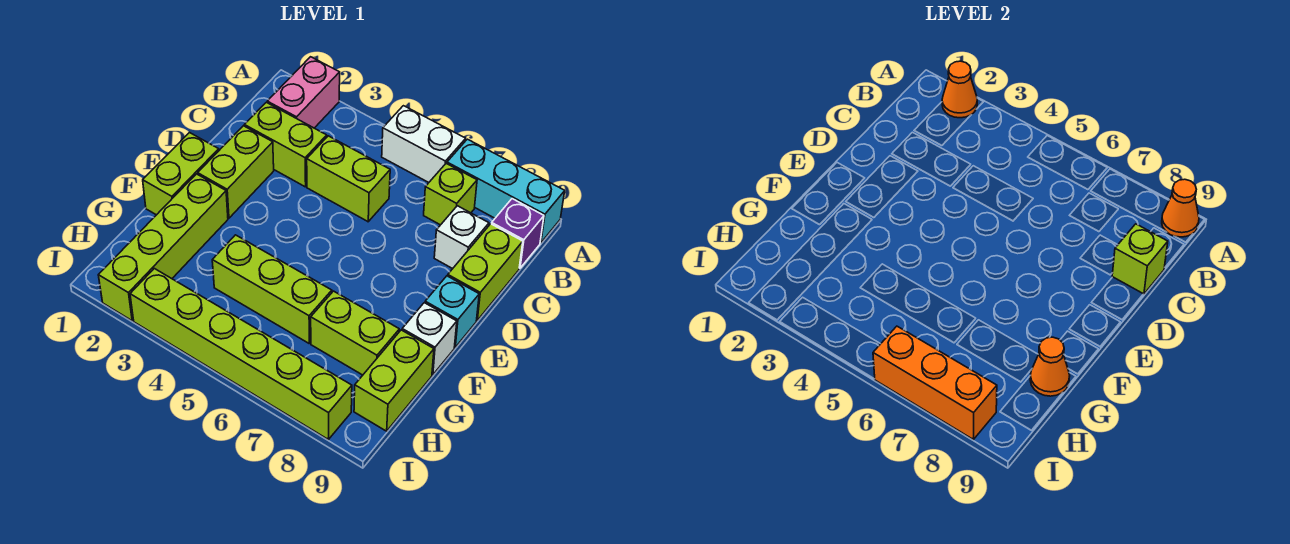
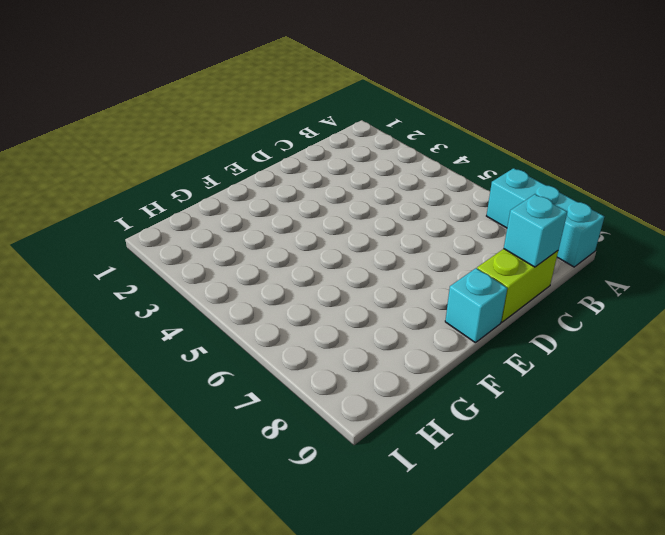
cyan 1x1 brick [504,194,567,267] -> lime 1x1 brick [1112,224,1168,294]
none -> pink 1x2 brick [267,57,340,128]
none -> white 1x2 brick [382,106,466,183]
none -> lime 1x1 brick [424,163,477,225]

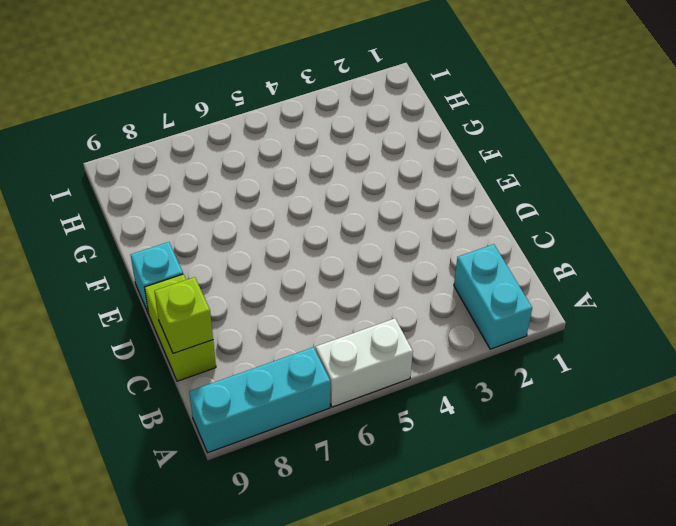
cyan 1x2 brick [454,244,532,349] -> pink 1x2 brick [267,57,340,128]
none -> lime 1x1 brick [424,163,477,225]
none -> purple 1x1 brick [492,199,544,268]
none -> lime 1x2 brick [245,102,327,187]

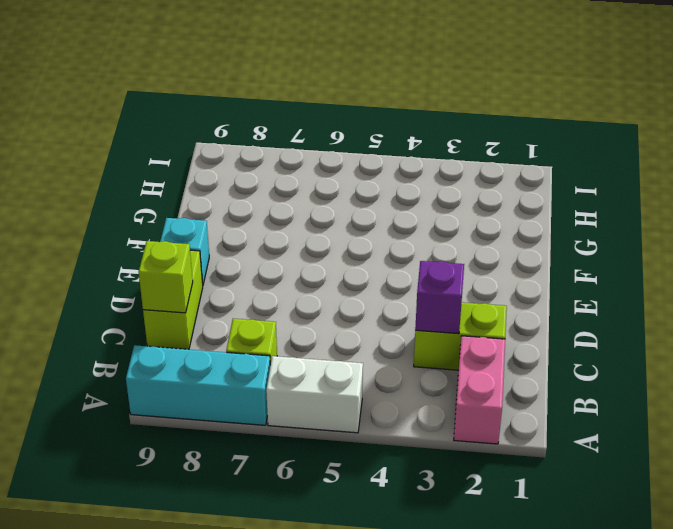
purple 1x1 brick [415,261,464,334] -> purple 1x1 brick moved to [492,199,544,268]
none -> lime 1x2 brick [307,136,390,222]
none -> white 1x1 brick [434,206,489,269]
none -> lime 1x2 brick [198,126,274,218]

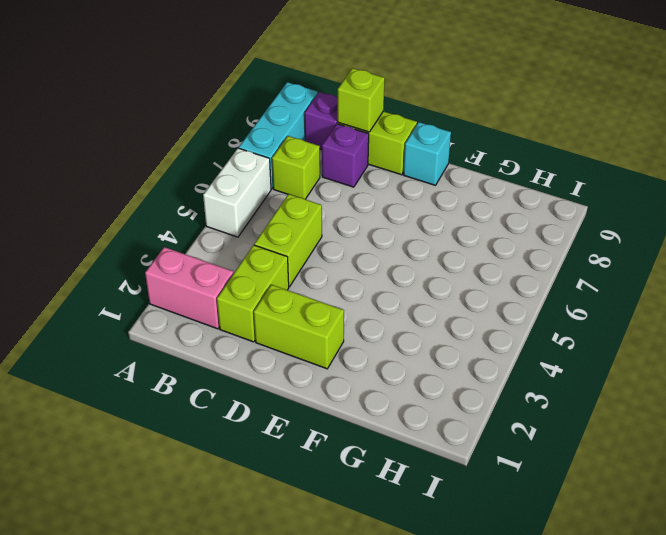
purple 1x1 brick [322,124,369,187] -> white 1x1 brick [434,206,489,269]
none -> lime 1x2 brick [143,133,219,215]
none -> lime 1x4 brick [98,174,228,321]
none -> white 1x1 brick [402,303,457,375]

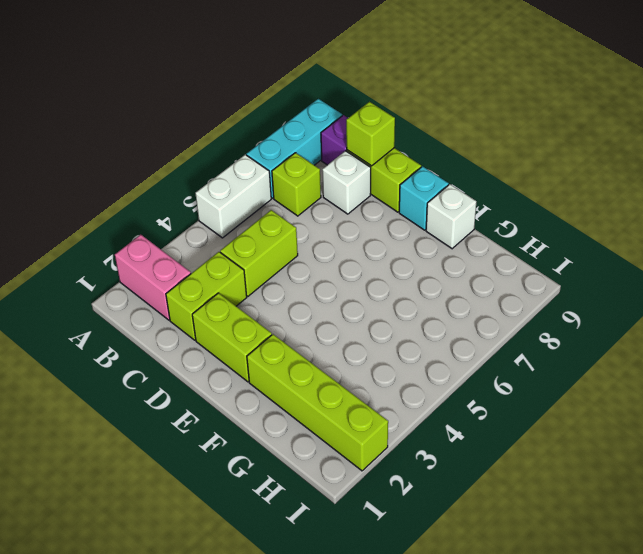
none -> lime 1x2 brick [143,133,219,215]
none -> lime 1x3 brick [212,235,332,343]
none -> lime 1x2 brick [311,291,399,375]

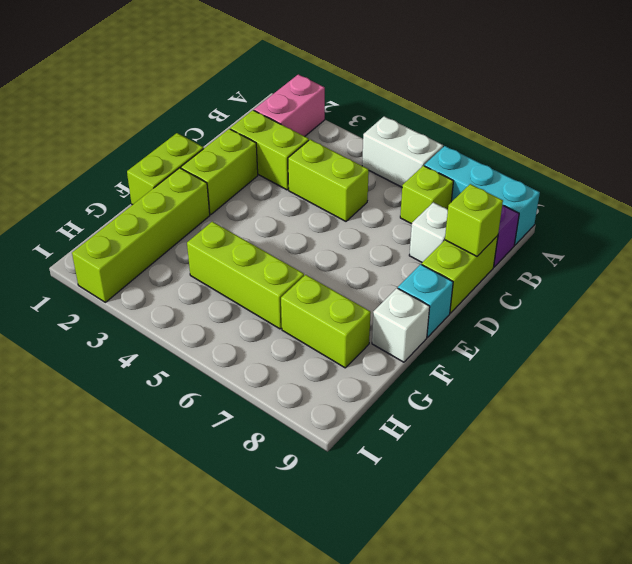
none -> lime 1x2 brick [354,330,434,431]
none -> lime 1x6 brick [130,268,352,439]
none -> orange 1x1 cone [942,61,977,118]

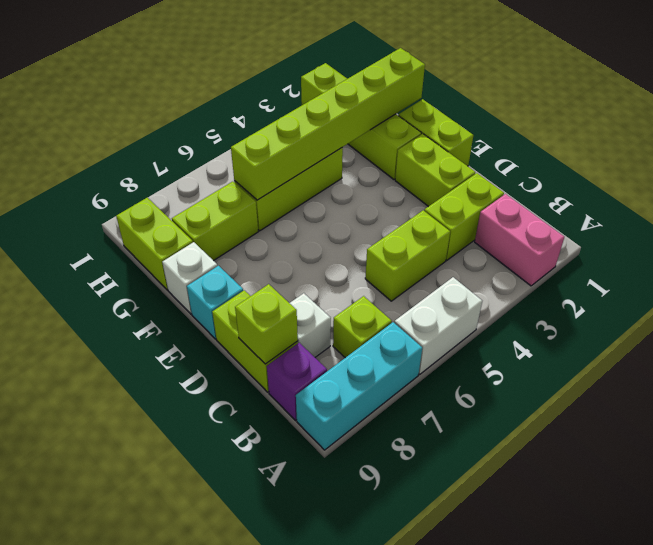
lime 1x6 brick [231,48,425,200] -> lime 1x6 brick moved to [130,268,352,439]
none -> orange 1x1 cone [942,61,977,118]
none -> orange 1x1 cone [1162,179,1199,237]
none -> orange 1x1 cone [1030,337,1070,396]

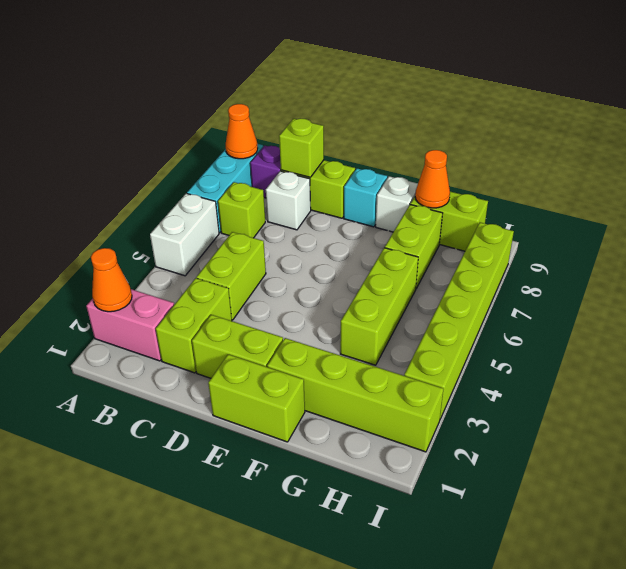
none -> orange 1x3 brick [873,326,997,439]

